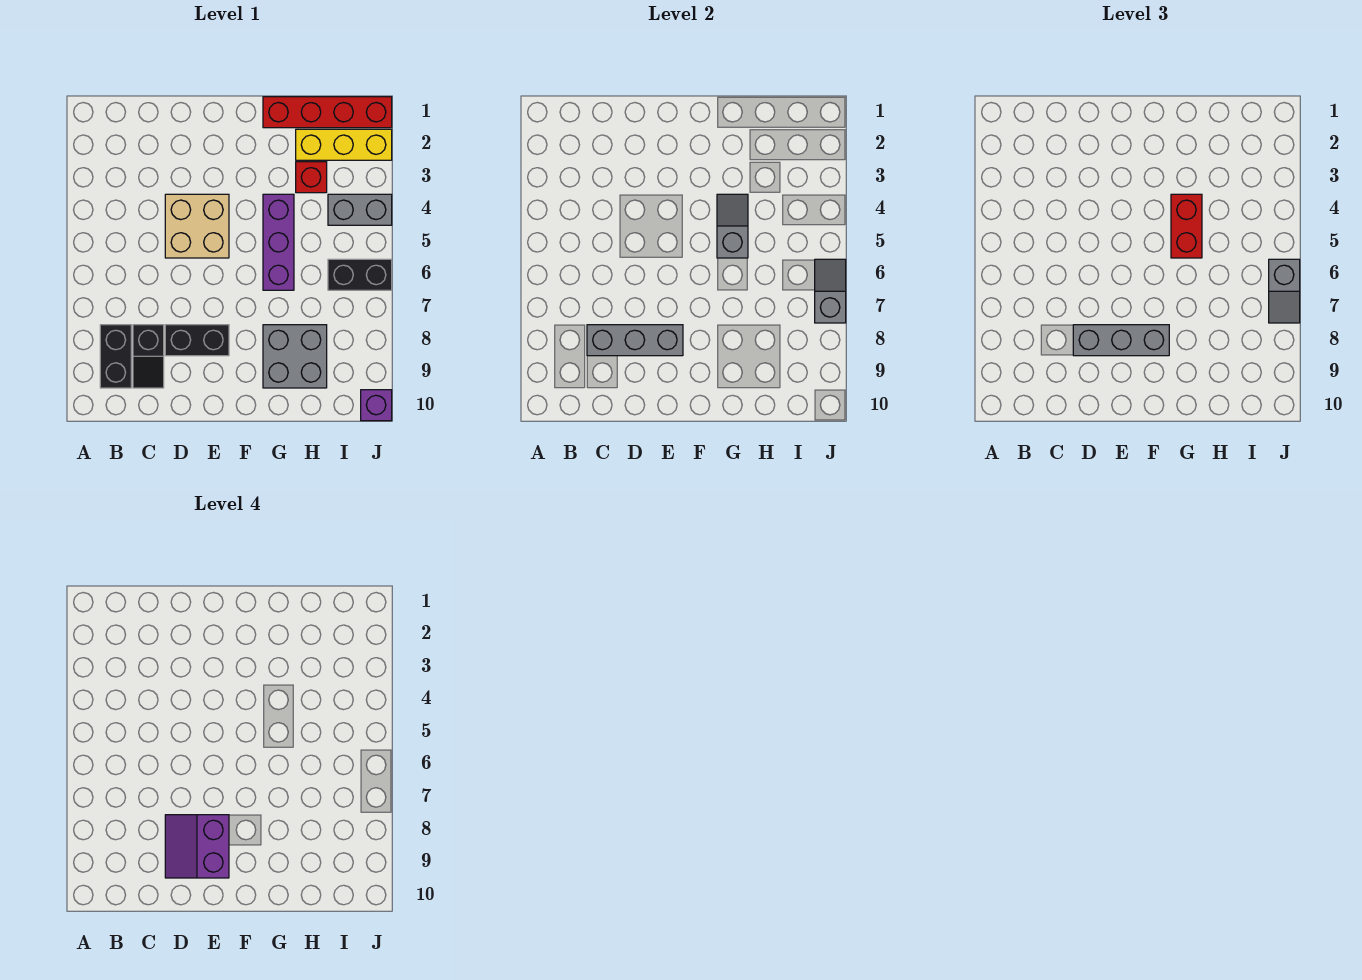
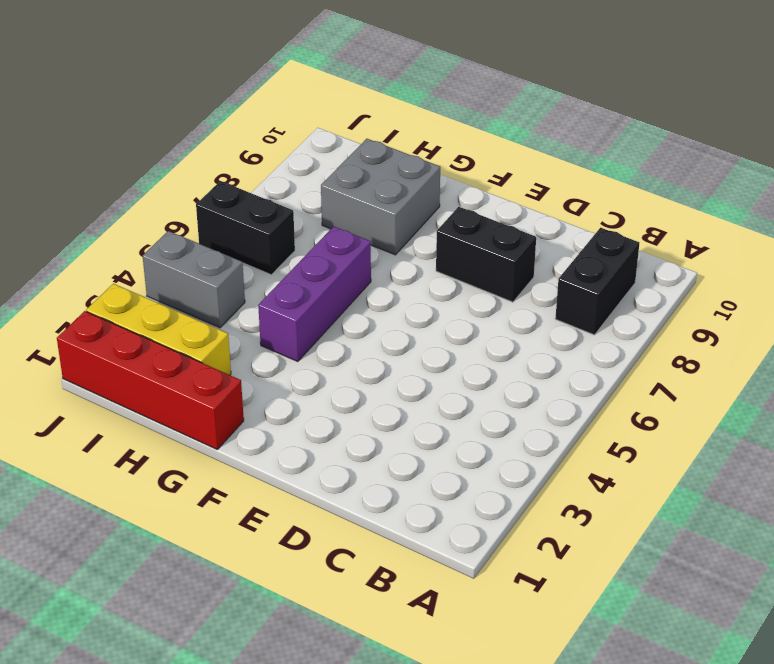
none -> black 1x2 slope [133,325,164,388]
none -> tan 2x2 brick [165,194,229,258]
none -> red 1x1 brick [296,162,327,193]

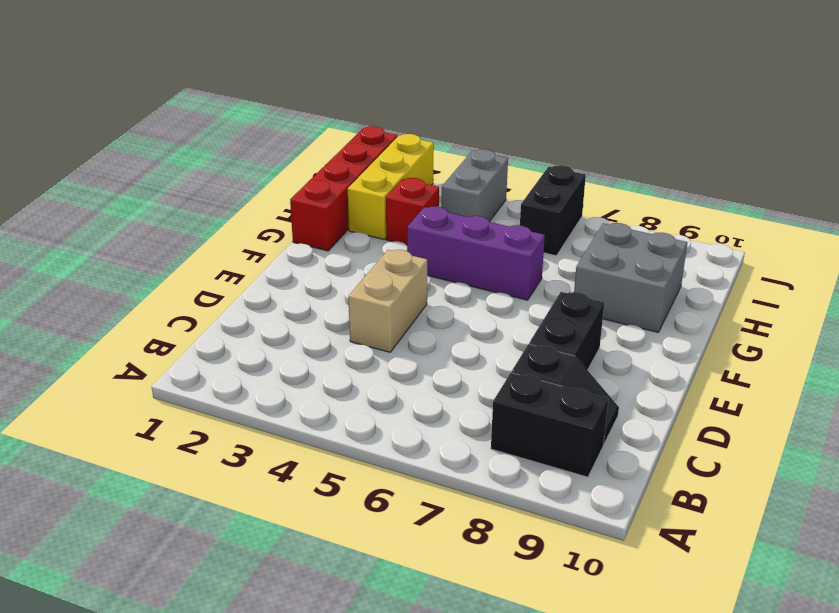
tan 1x2 brick [348,250,427,352] -> tan 2x2 brick [165,194,229,258]
none -> purple 1x1 brick [361,390,392,421]
none -> grey 1x3 brick [587,325,683,356]
none -> grey 1x2 slope [717,194,748,258]

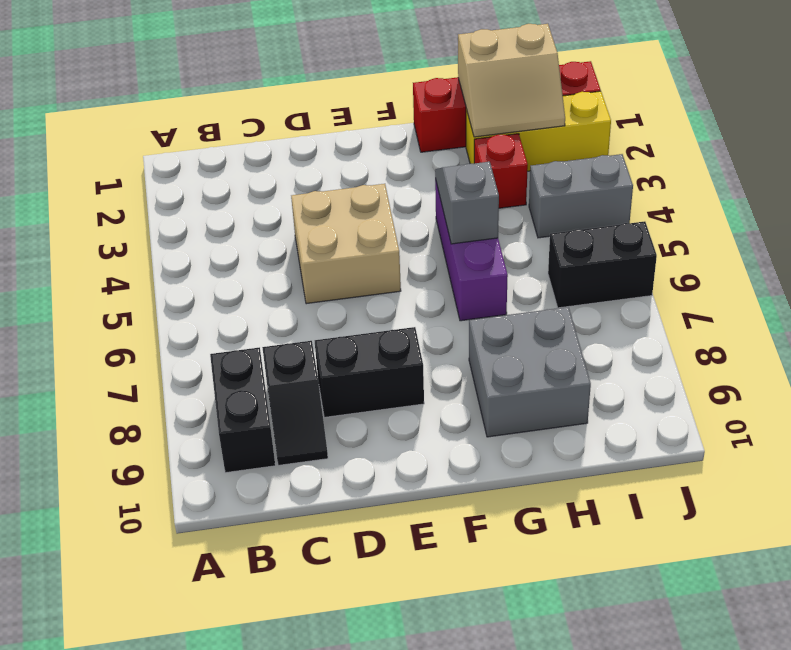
tan 2x2 slope [458,24,565,137] -> none
none -> purple 1x1 brick [361,390,392,421]
none -> grey 1x3 brick [587,325,683,356]
none -> grey 1x2 slope [815,259,846,323]

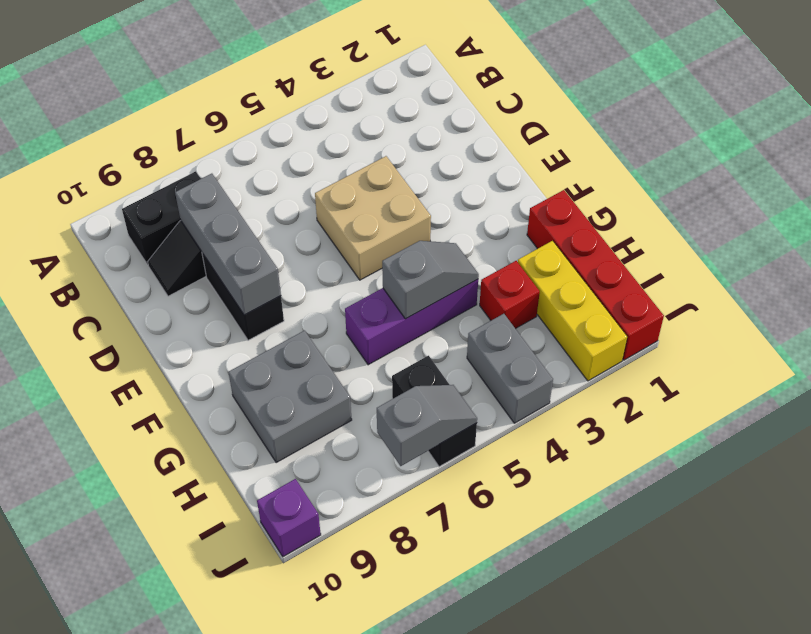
none -> grey 1x3 brick [1073,325,1169,356]
none -> red 1x2 brick [1171,194,1202,258]
none -> grey 1x2 slope [1269,259,1300,323]

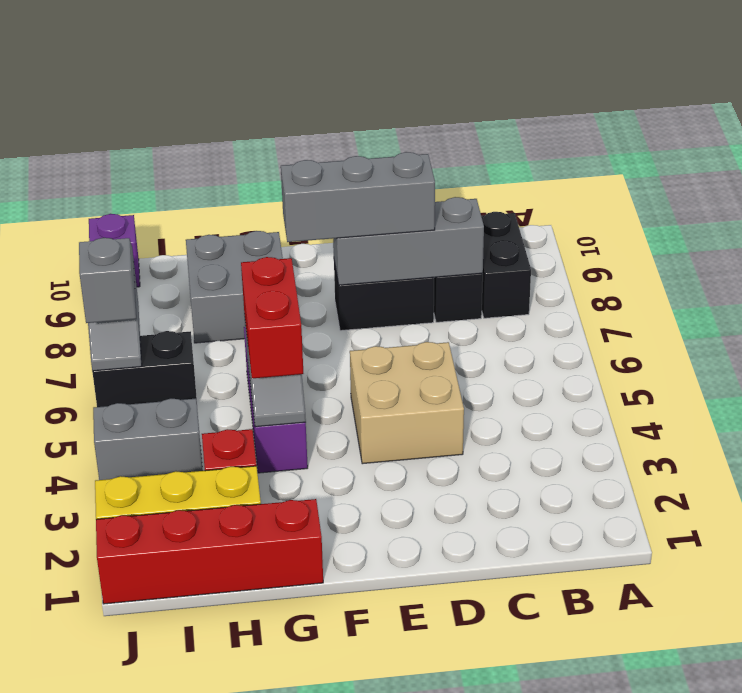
none -> purple 2x2 slope [165,815,229,878]

